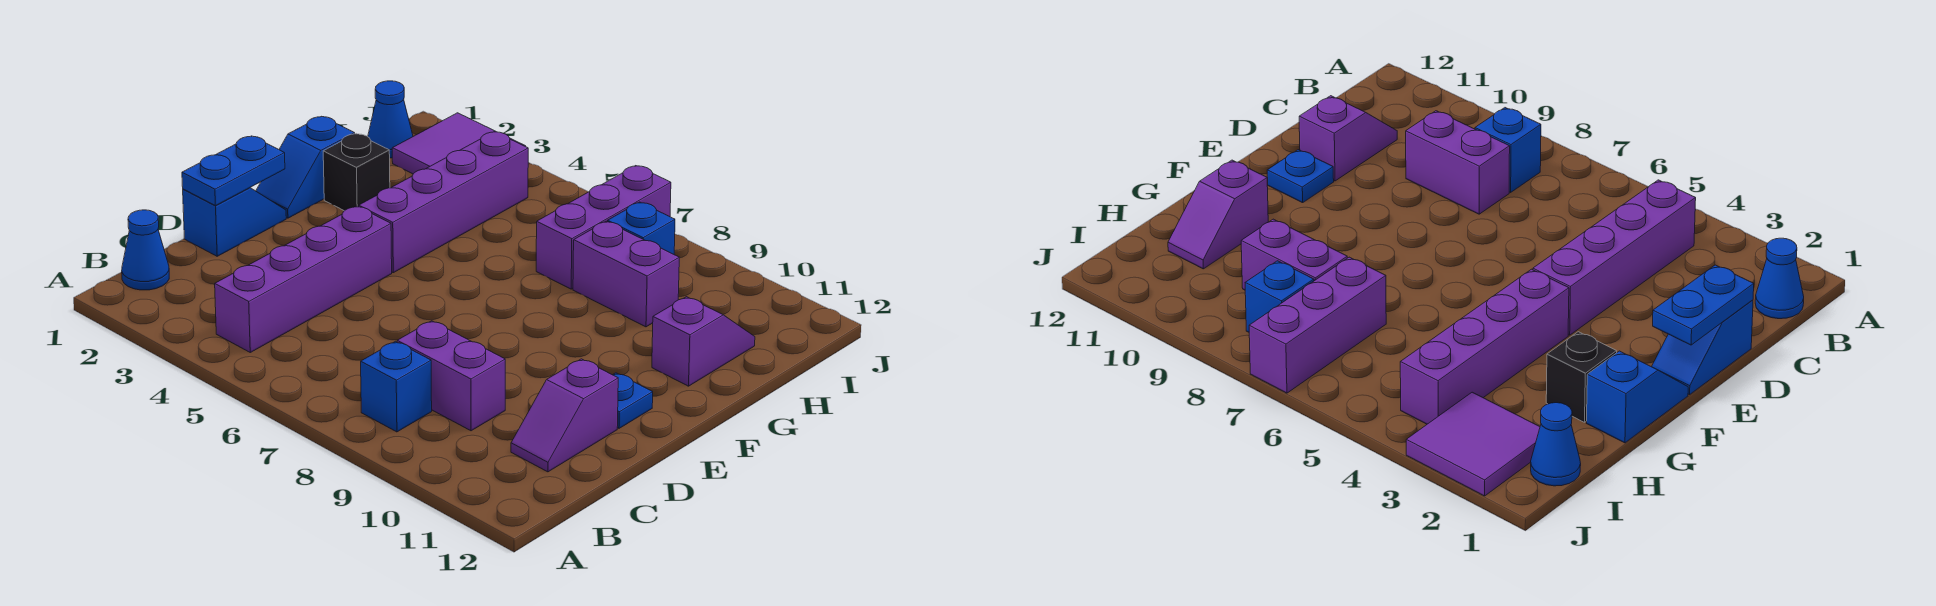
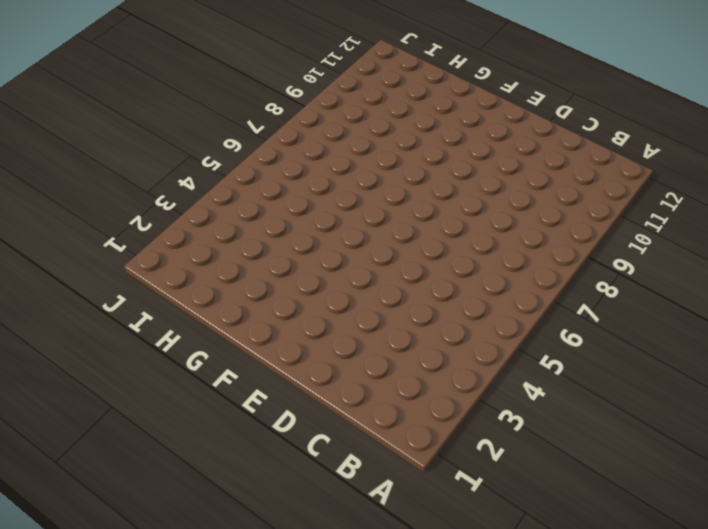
none -> blue 1x1 cone [122,210,169,290]
none -> purple 1x4 brick [215,206,392,352]
none -> blue 1x1 brick [361,341,432,432]

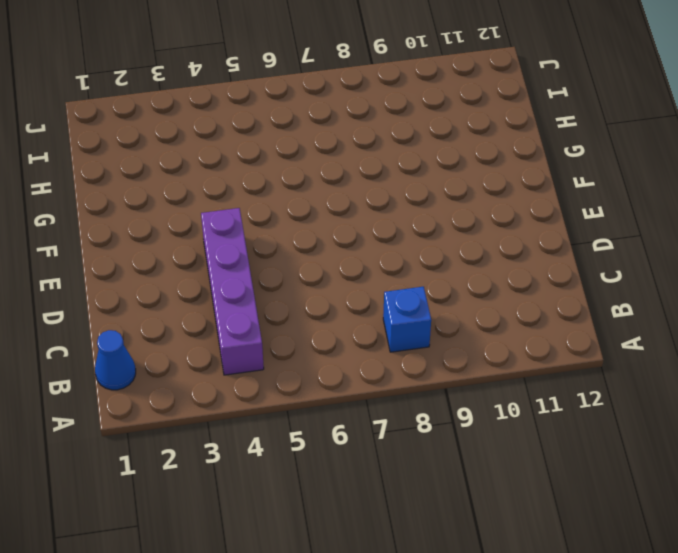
none -> purple 1x2 brick [397,321,505,431]
none -> purple 1x2 slope [511,359,618,472]
none -> blue 1x2 slope [183,188,286,256]

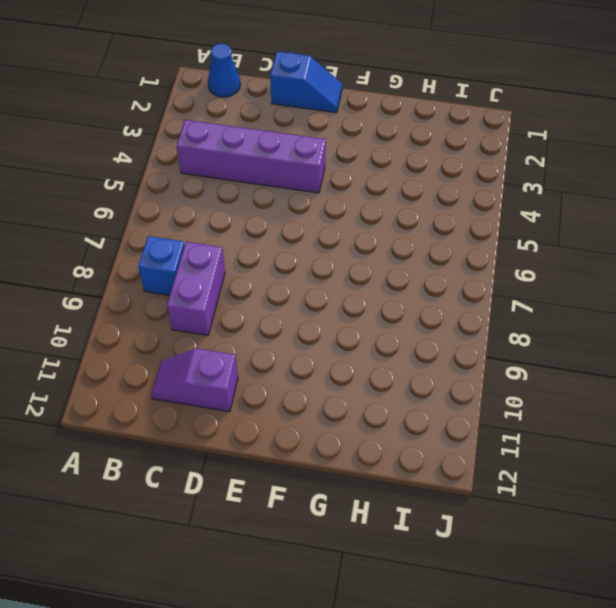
none -> blue 1x1 plate [613,373,653,428]
none -> blue 1x2 slope [256,117,355,218]
none -> purple 1x4 brick [359,132,528,273]

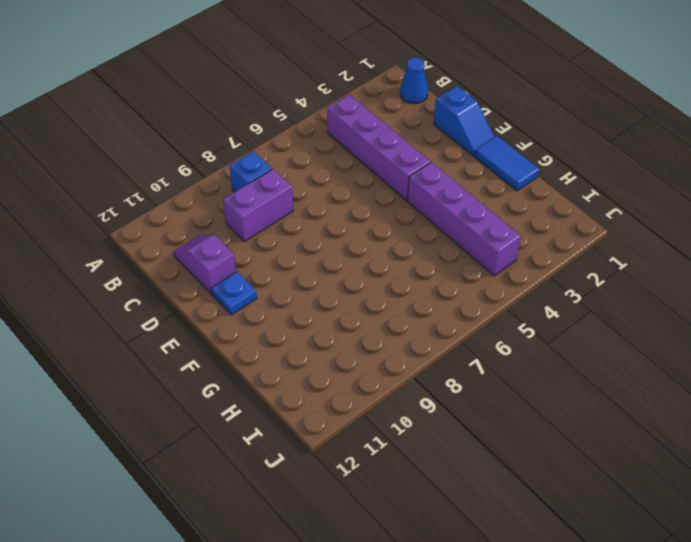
blue 1x2 tile [475,136,539,191] -> blue 1x2 slope [256,117,355,218]
none -> black 1x1 brick [323,134,390,211]
none -> purple 1x2 slope [652,297,755,386]
none -> purple 1x3 brick [536,166,671,289]

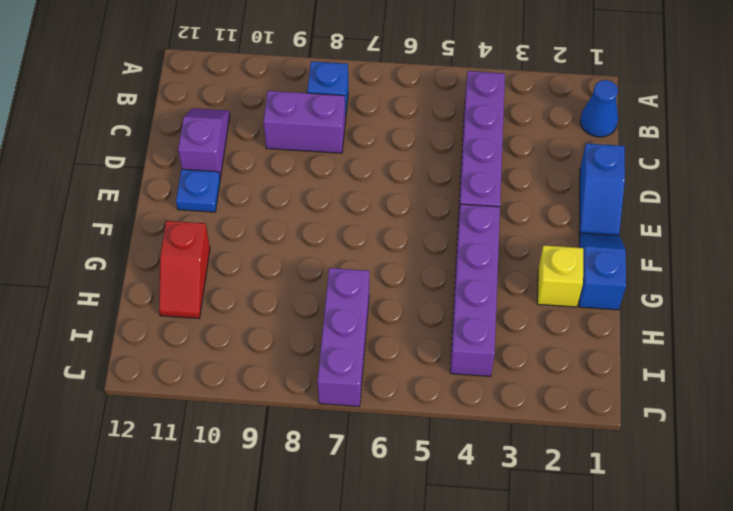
yellow 1x1 brick [537,245,583,307] -> black 1x1 brick [323,134,390,211]
red 1x2 slope [159,221,210,318] -> purple 1x2 slope [652,297,755,386]
none -> purple 1x2 brick [573,221,679,327]
none -> blue 1x1 cone [368,81,413,158]
none -> purple 2x2 tile [392,113,525,174]

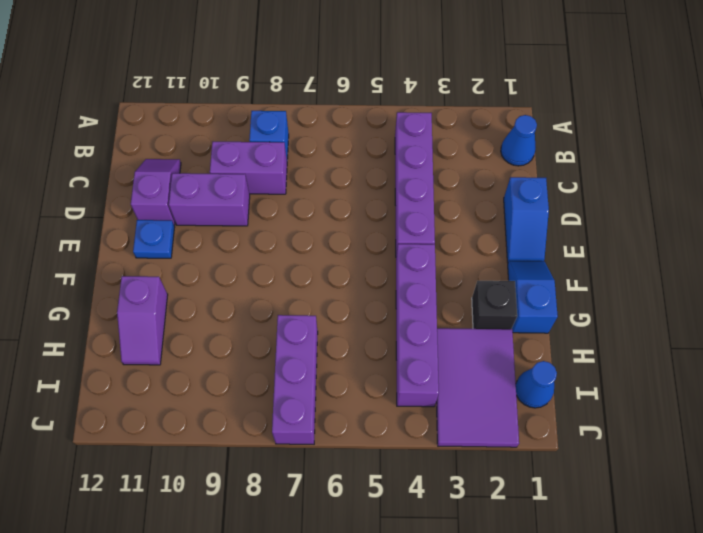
purple 1x2 brick [169,173,250,226] -> purple 1x2 brick moved to [573,221,679,327]
purple 2x3 tile [436,328,519,447] -> purple 2x2 tile [392,113,525,174]
none -> blue 1x1 brick [608,202,675,254]
none -> blue 1x2 plate [182,136,285,206]

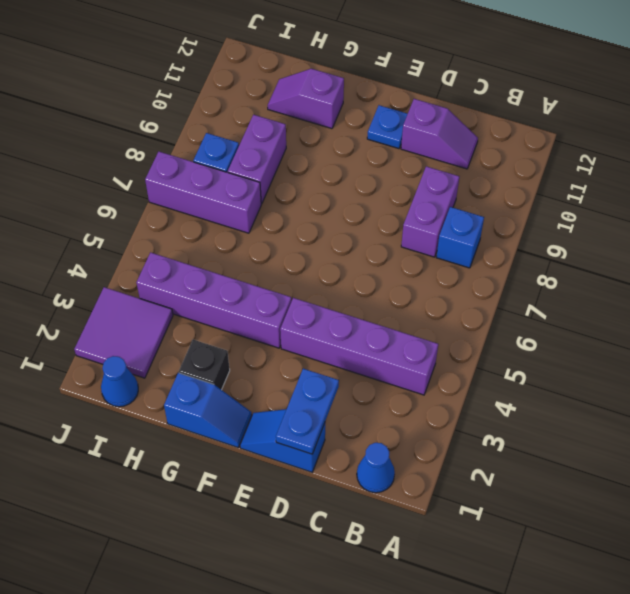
blue 1x2 plate [276,369,339,454] -> blue 1x2 plate turned to [182,136,285,206]

